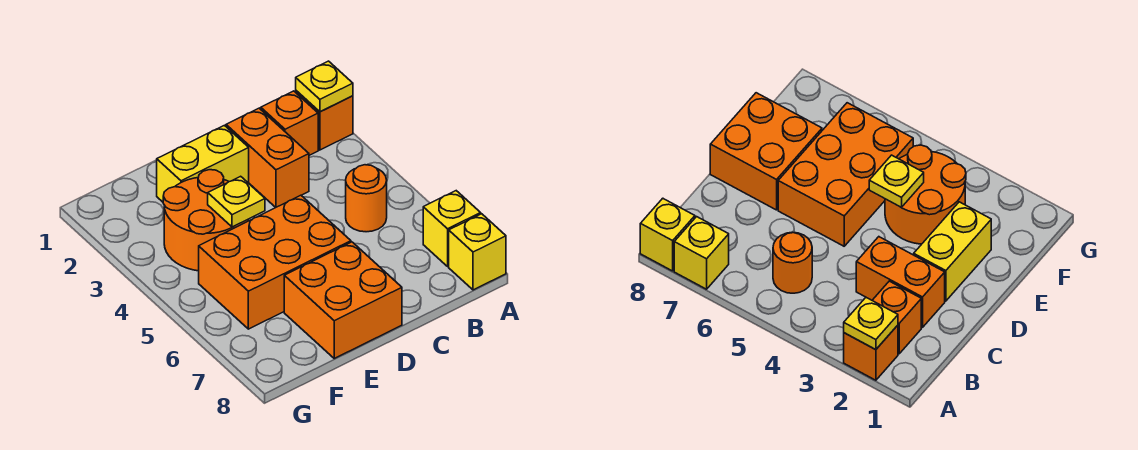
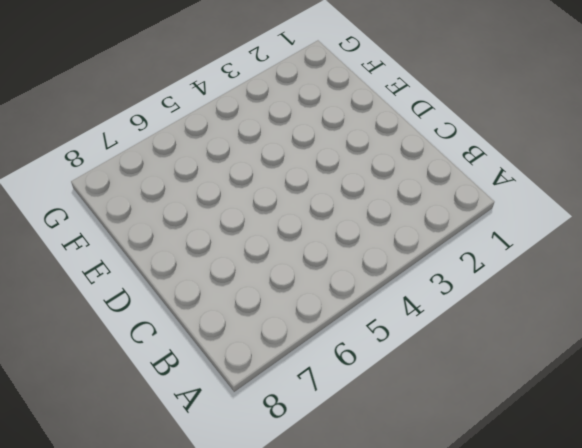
none -> orange 1x1 brick [296,91,353,150]
none -> yellow 1x1 brick [423,191,481,266]
none -> yellow 1x1 brick [449,214,506,290]

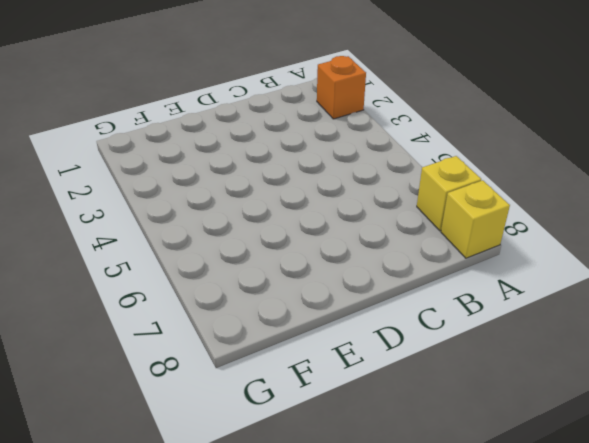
none -> orange 1x1 brick [261,91,318,155]
none -> orange 1x1 round brick [346,165,387,232]
none -> orange 1x2 brick [226,108,309,207]

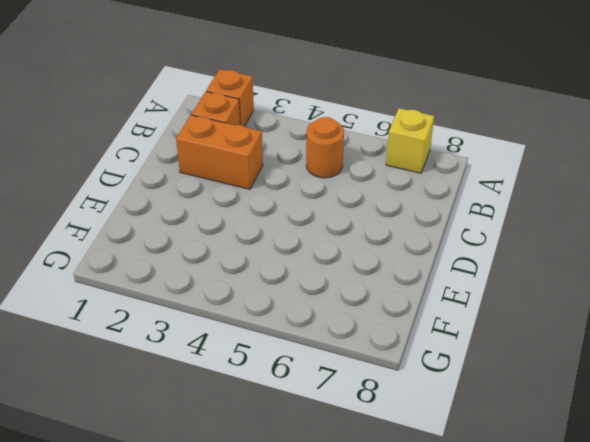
none -> yellow 1x1 brick [449,214,506,290]
none -> yellow 1x2 brick [157,125,249,202]
none -> orange 2x3 brick [199,195,351,329]

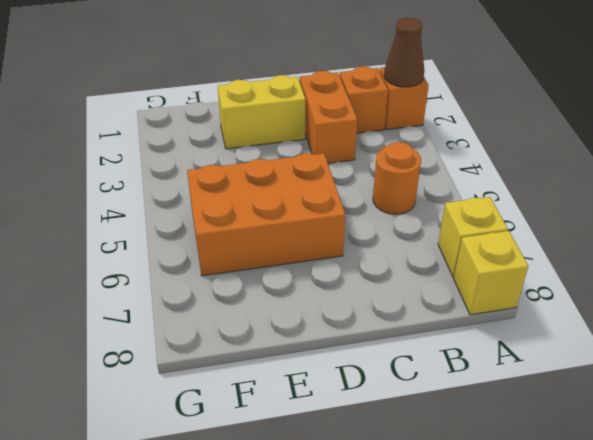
brown 1x1 cone [384,18,424,87] -> yellow 1x1 plate [296,61,353,112]
none -> orange 2x2 brick [284,242,402,358]
none -> orange 2x2 round brick [163,170,248,271]
none -> yellow 1x1 plate [208,176,265,227]

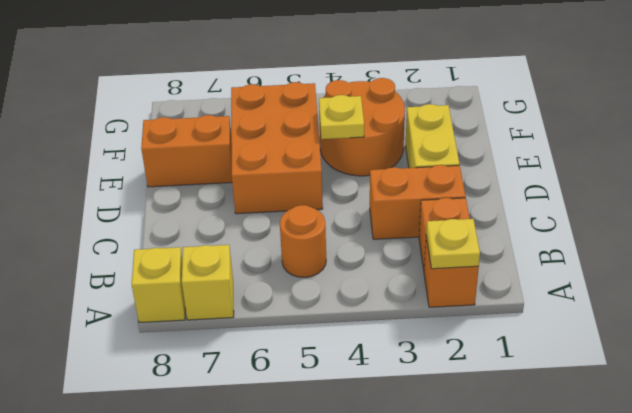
orange 1x2 brick [141,115,232,187] -> orange 2x2 brick [284,242,402,358]

